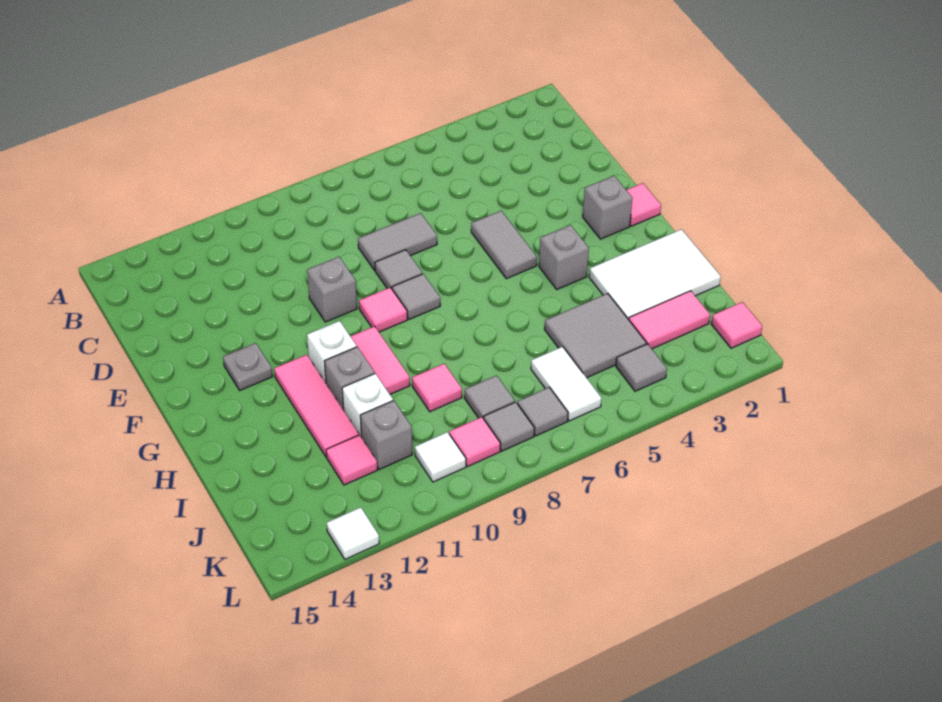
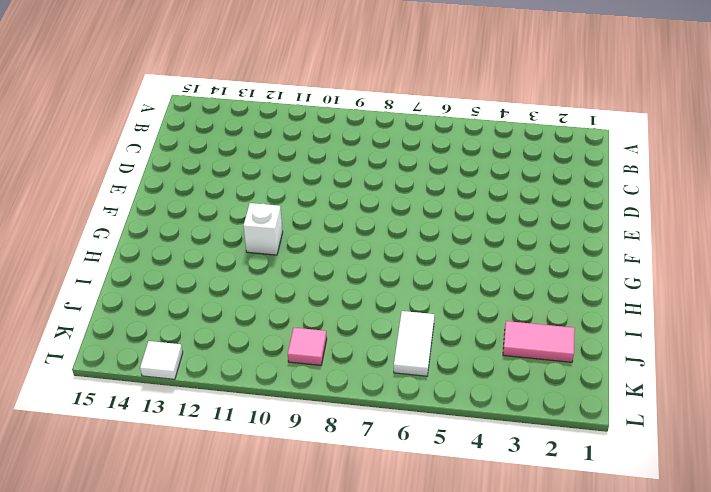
none -> grey 1x2 tile [358,213,437,270]
none -> grey 1x2 tile [471,211,537,279]
none -> grey 1x1 tile [375,250,422,289]
none -> grey 1x1 brick [307,257,357,322]

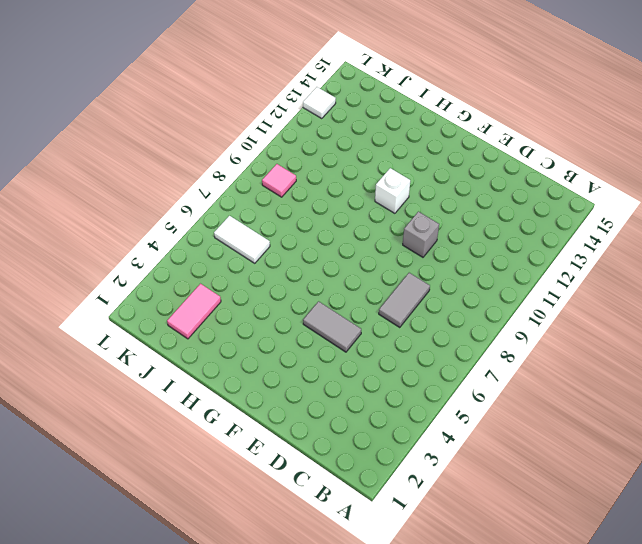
none -> grey 1x1 tile [375,250,422,289]
none -> pink 1x1 tile [627,183,661,226]
none -> grey 1x1 brick [583,176,632,239]
none -> grey 1x1 tile [392,274,440,319]

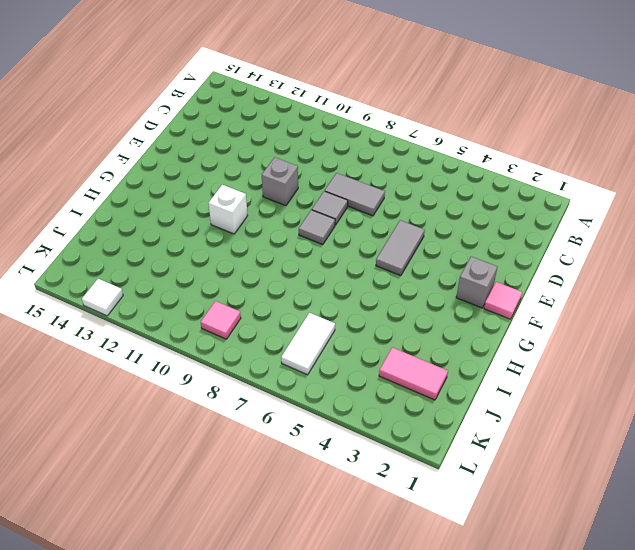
none -> pink 1x1 tile [359,287,407,332]
none -> grey 1x1 plate [223,343,273,390]
none -> grey 1x1 brick [539,225,589,289]
none -> pink 1x2 tile [351,326,410,394]

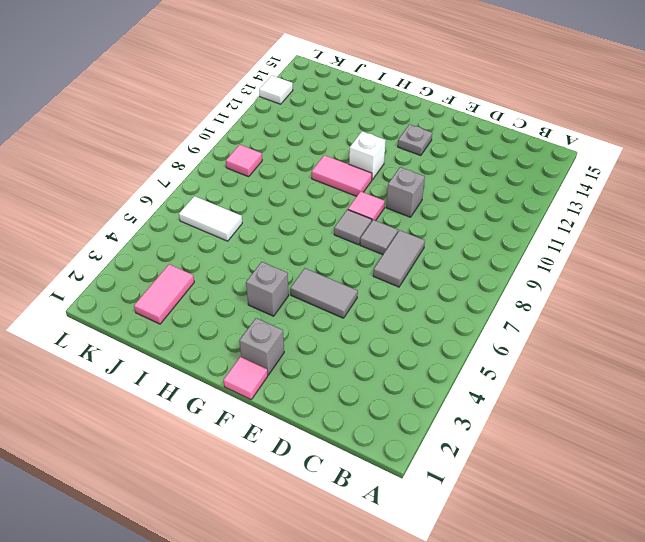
none -> pink 1x3 tile [274,355,359,457]
none -> white 2x3 tile [589,229,721,320]
none -> grey 1x1 brick [324,347,375,410]
none -> grey 2x2 tile [545,293,646,378]

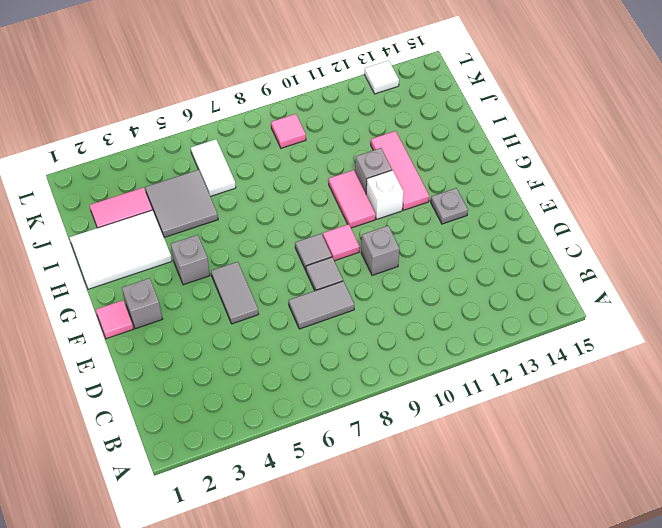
none -> pink 1x1 tile [412,364,462,412]
none -> white 1x1 brick [342,373,393,436]
none -> grey 1x1 tile [464,375,515,419]
none -> grey 1x1 brick [360,401,412,469]

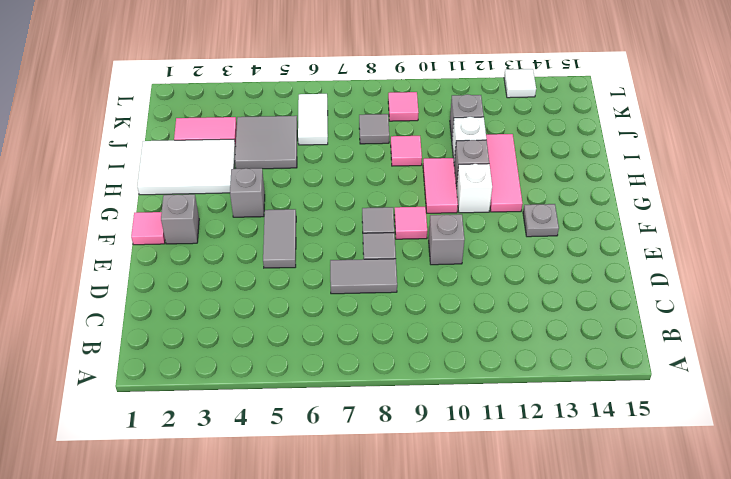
none -> pink 1x1 tile [326,435,377,485]
none -> pink 1x1 tile [711,302,762,348]
none -> grey 1x1 tile [616,344,667,391]
none -> grey 1x1 tile [517,387,568,436]

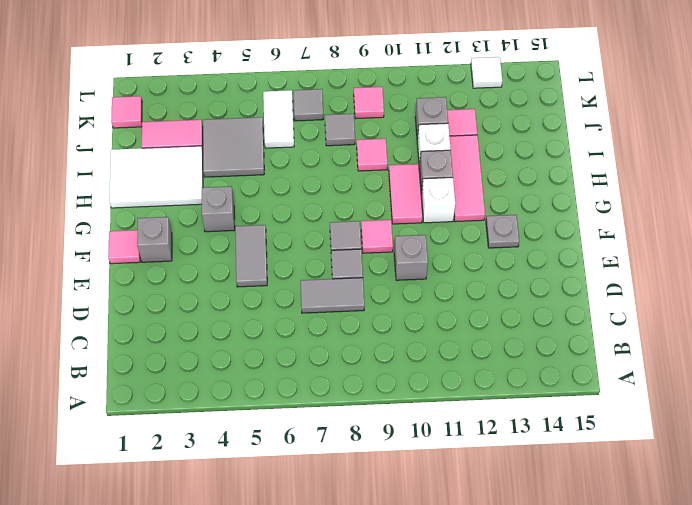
none -> grey 1x1 tile [616,344,667,391]
none -> grey 1x1 tile [484,402,534,451]
none -> white 1x1 tile [415,432,466,482]

